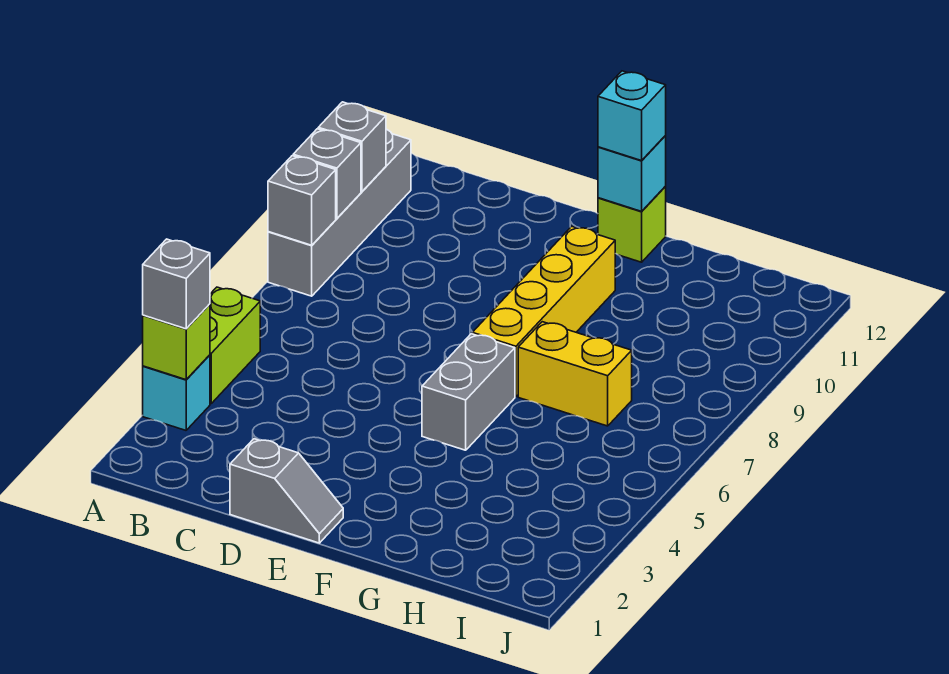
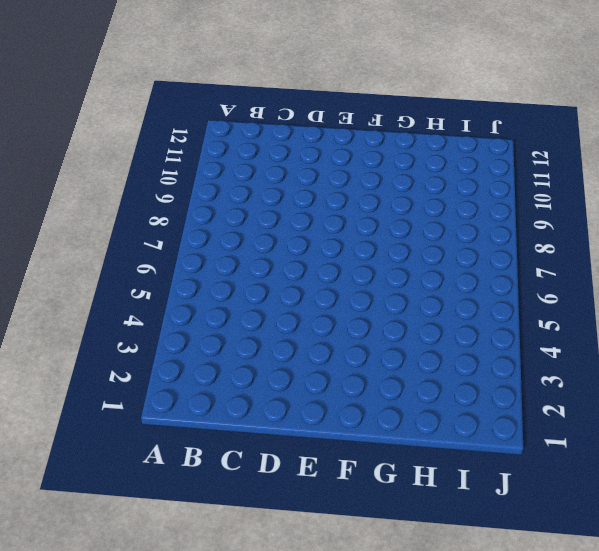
none -> cyan 1x1 brick [143,355,210,430]
none -> lime 1x2 brick [210,287,260,404]
none -> grey 1x4 brick [268,129,411,296]

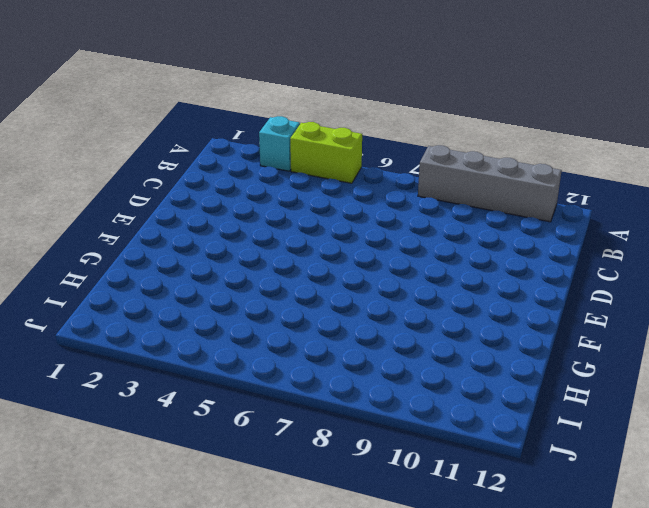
none -> grey 1x2 slope [230,439,343,543]
none -> grey 1x2 brick [422,334,515,450]
none -> yellow 1x4 brick [472,226,615,397]

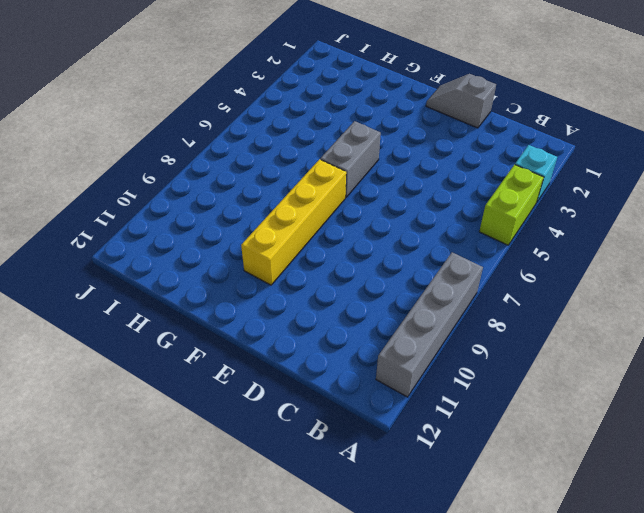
none -> lime 1x1 brick [598,187,666,262]
none -> yellow 1x2 brick [518,322,632,426]
none -> lime 1x1 brick [143,304,210,380]

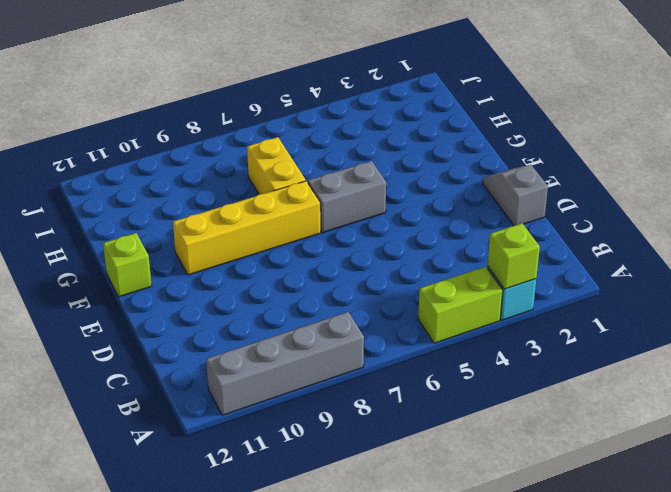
none -> grey 1x1 brick [268,156,336,245]
none -> grey 1x1 brick [293,129,361,218]
none -> grey 1x1 brick [318,102,386,192]

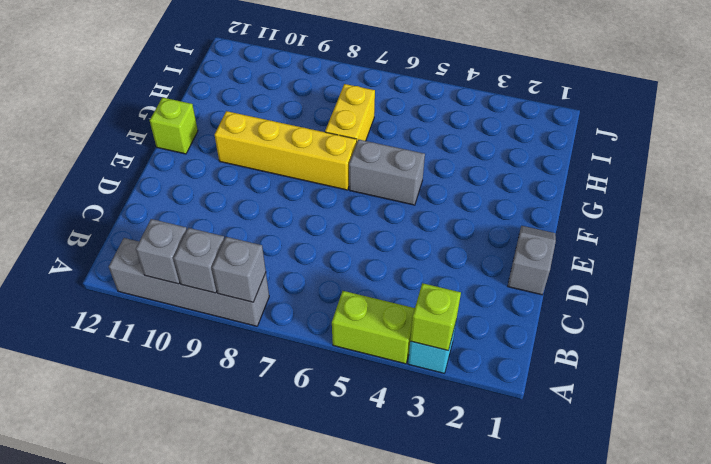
none -> cyan 1x1 brick [598,136,666,211]
none -> grey 1x1 brick [143,239,210,329]
none -> cyan 1x1 brick [598,71,666,161]

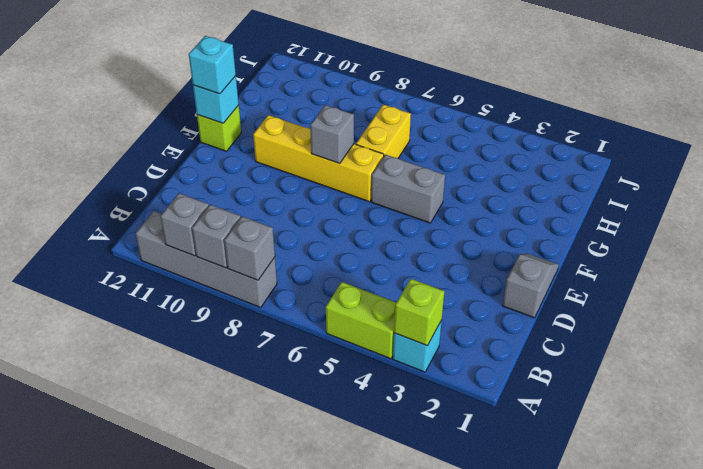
grey 1x1 brick [310,105,354,164] -> grey 1x1 brick moved to [143,239,210,329]

